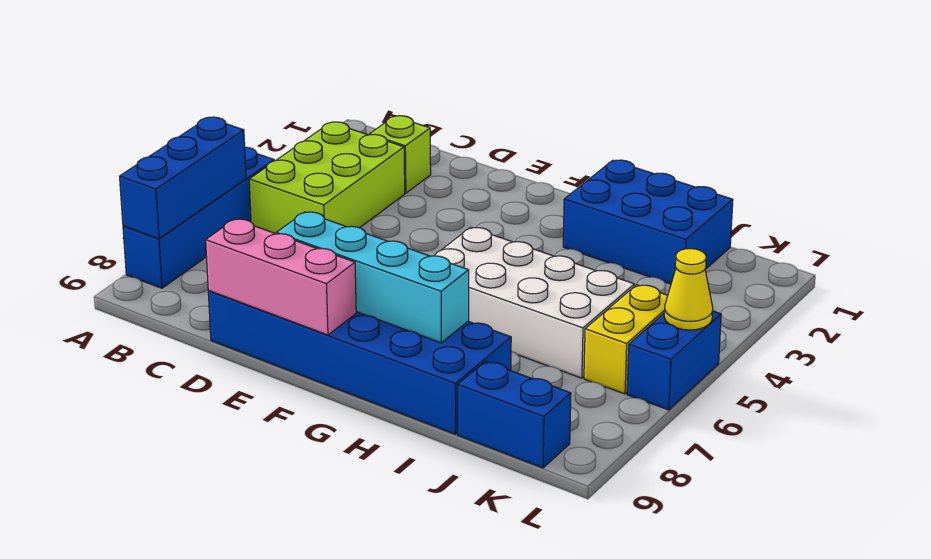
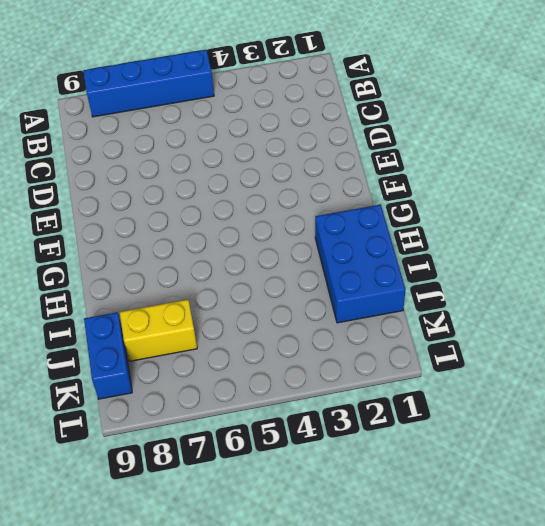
yellow 1x2 brick [120,299,197,361] -> yellow 1x2 brick moved to [584,285,668,394]
none -> lime 2x3 brick [249,122,405,234]
none -> lime 1x1 brick [369,116,431,193]
none -> blue 2x6 brick [208,291,511,434]

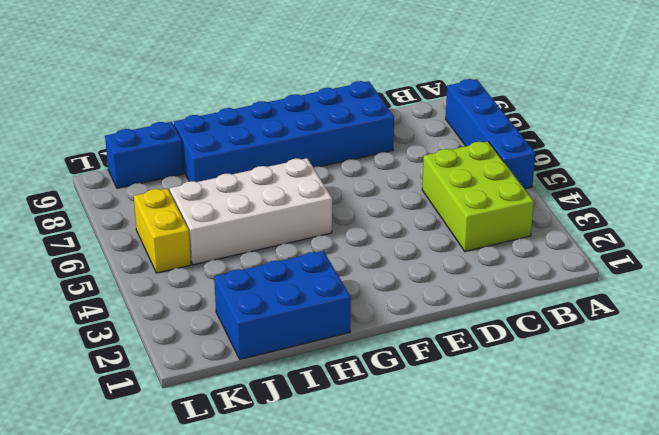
none -> lime 1x1 brick [369,116,431,193]
none -> blue 1x2 brick [627,311,721,410]
none -> blue 1x3 brick [120,117,246,239]

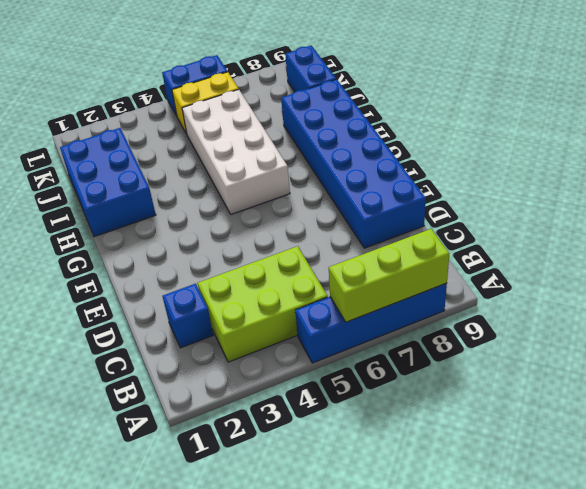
lime 1x3 brick [329,229,449,322] -> blue 1x3 brick [120,117,246,239]
blue 1x1 brick [162,284,213,348] -> lime 1x1 brick [369,116,431,193]
none -> pink 1x3 brick [206,219,356,335]
none -> cyan 1x4 brick [276,212,469,343]
none -> yellow 1x1 cone [664,249,713,330]

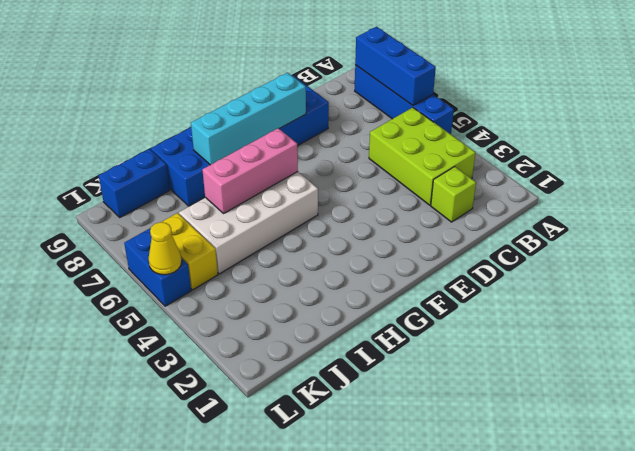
pink 1x3 brick [202,128,298,213] -> pink 1x3 brick moved to [206,219,356,335]
none -> blue 2x3 brick [563,160,733,284]

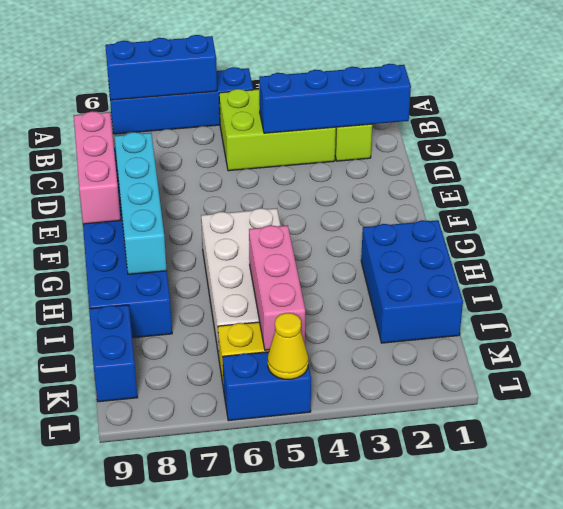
blue 1x4 brick [259,64,411,133] -> none
pink 1x3 brick [249,225,305,350] -> none

